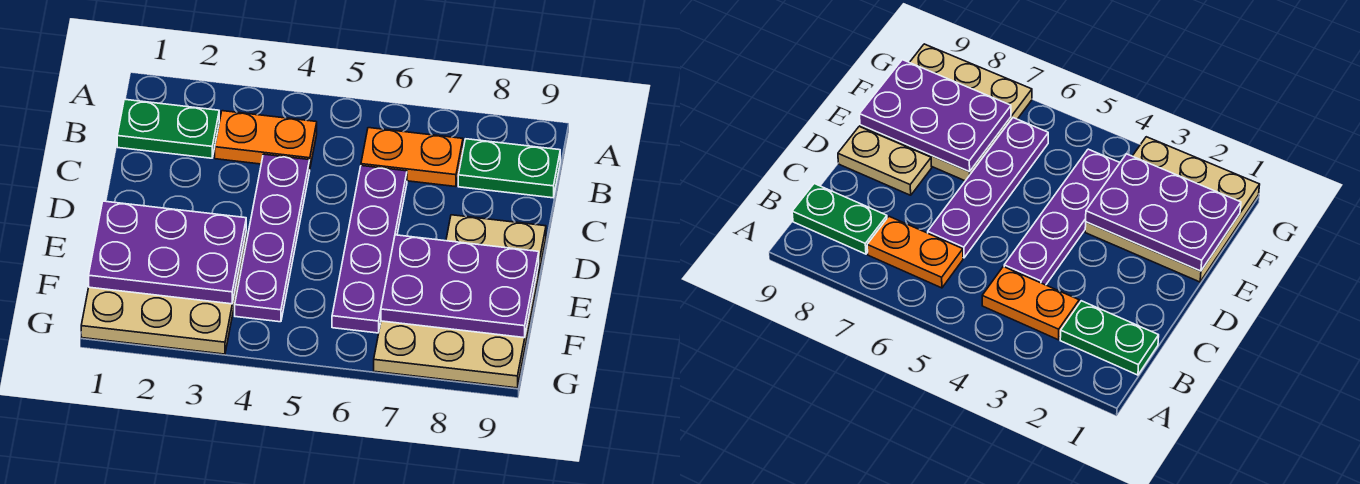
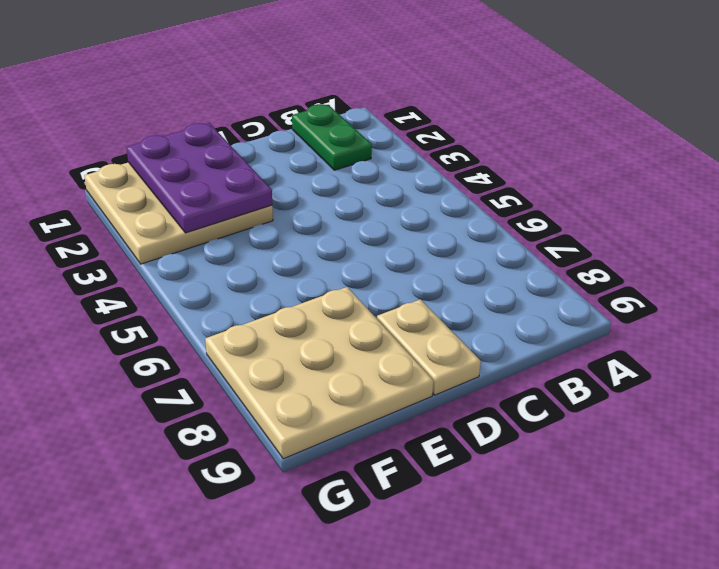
none -> orange 1x2 plate [215,111,317,167]
none -> orange 1x2 plate [361,128,463,187]

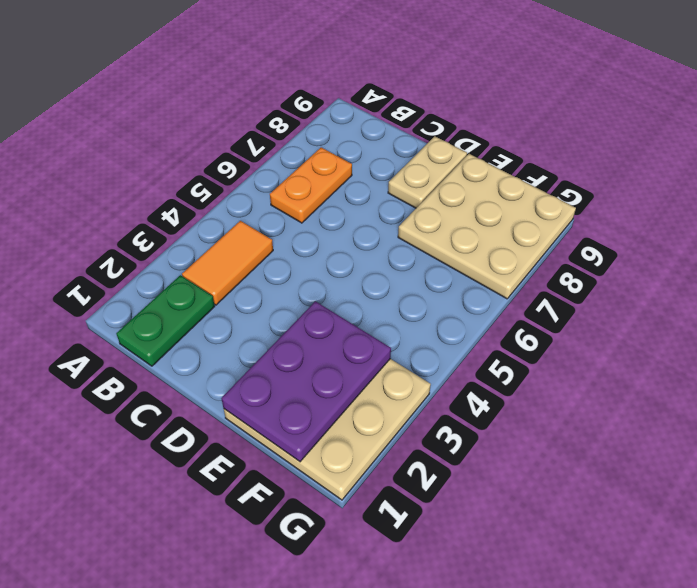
orange 1x2 tile [182,221,273,305] -> orange 1x2 plate [215,111,317,167]
none -> green 1x2 plate [458,139,560,198]
none -> purple 1x4 plate [235,154,310,322]

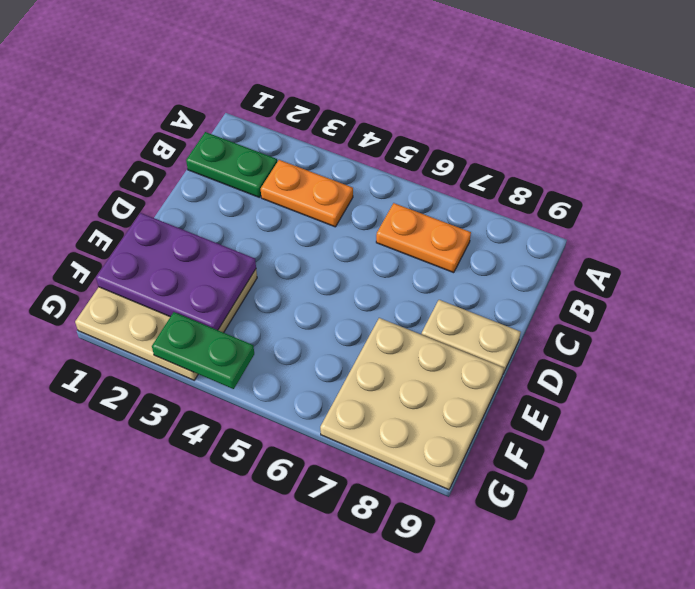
green 1x2 plate [152,312,254,389] -> green 1x2 plate moved to [458,139,560,198]
none -> purple 1x4 plate [235,154,310,322]
none -> purple 1x4 plate [332,166,407,333]

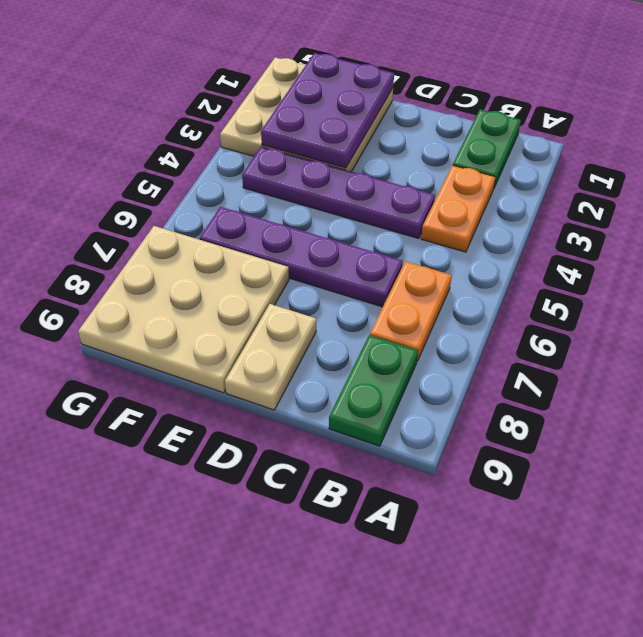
none -> purple 2x3 plate [381,235,539,338]

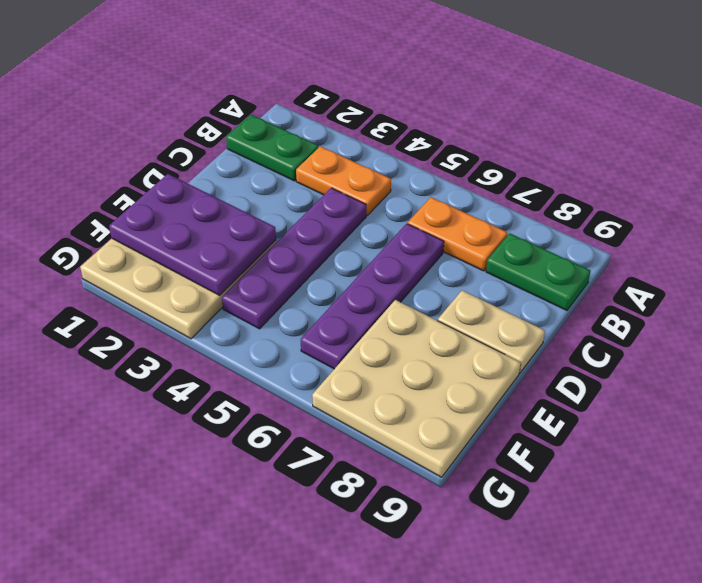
none -> purple 2x3 plate [381,235,539,338]

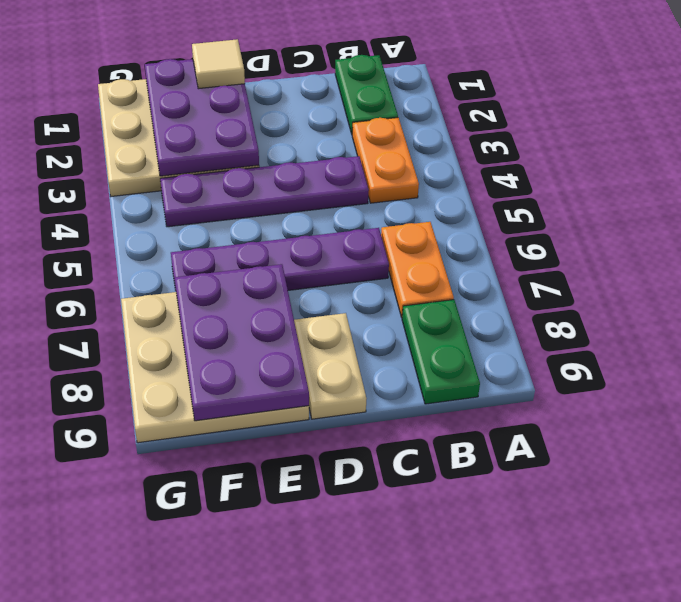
tan 1x1 tile [192,39,245,89] -> none

